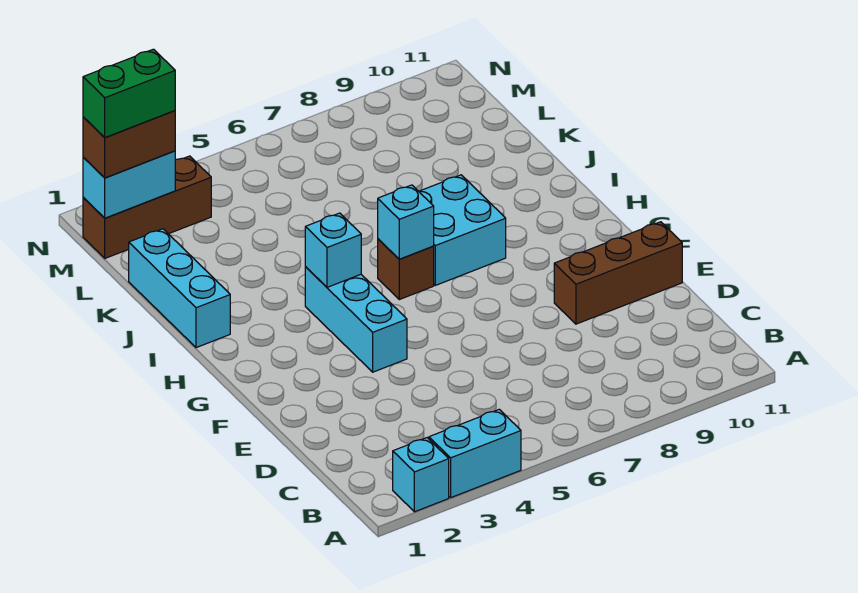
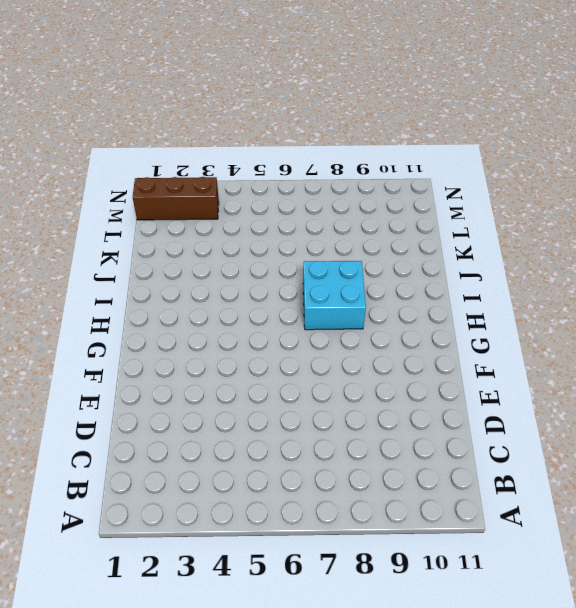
none -> cyan 1x1 brick [393,438,449,512]
none -> cyan 1x2 brick [429,409,521,497]
none -> brown 1x3 brick [554,222,682,324]

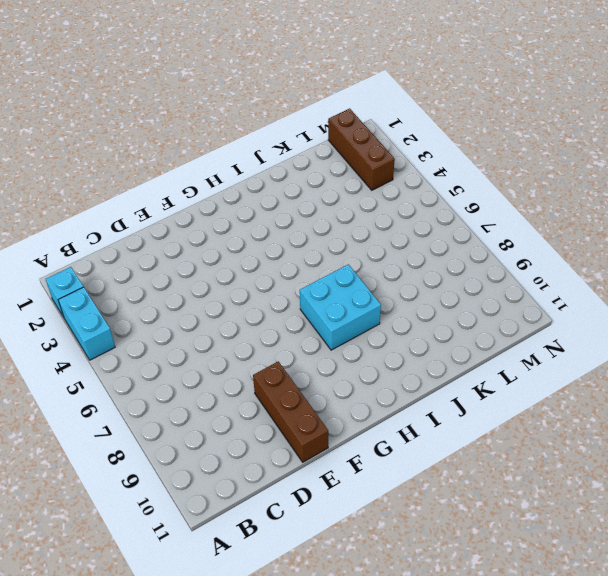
none -> cyan 1x3 brick [305,267,407,372]
none -> brown 1x1 brick [378,239,434,299]
none -> cyan 1x3 brick [129,229,230,348]

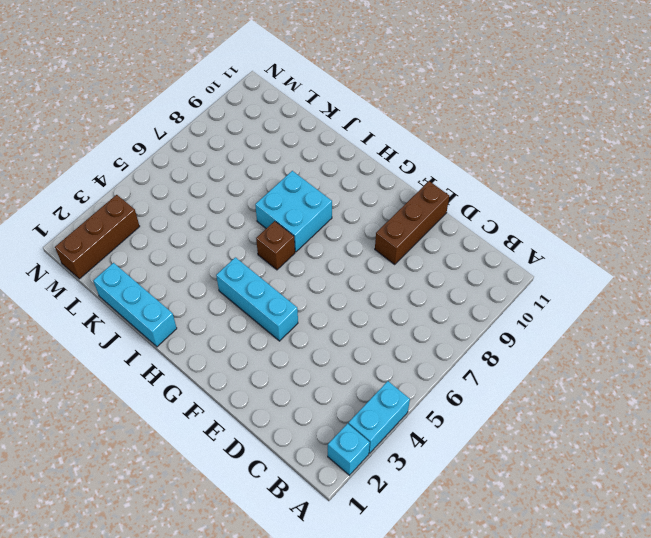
none -> cyan 1x1 brick [305,213,361,287]
none -> cyan 1x1 brick [378,185,434,259]
none -> cyan 1x2 brick [83,151,175,218]

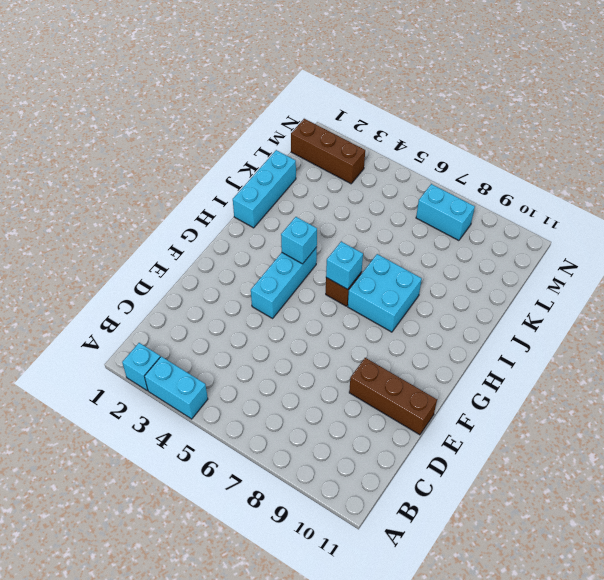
cyan 1x2 brick [416,184,475,241] -> cyan 1x2 brick moved to [83,151,175,218]
none -> brown 1x2 brick [83,111,175,178]
none -> green 1x2 brick [83,49,175,137]

